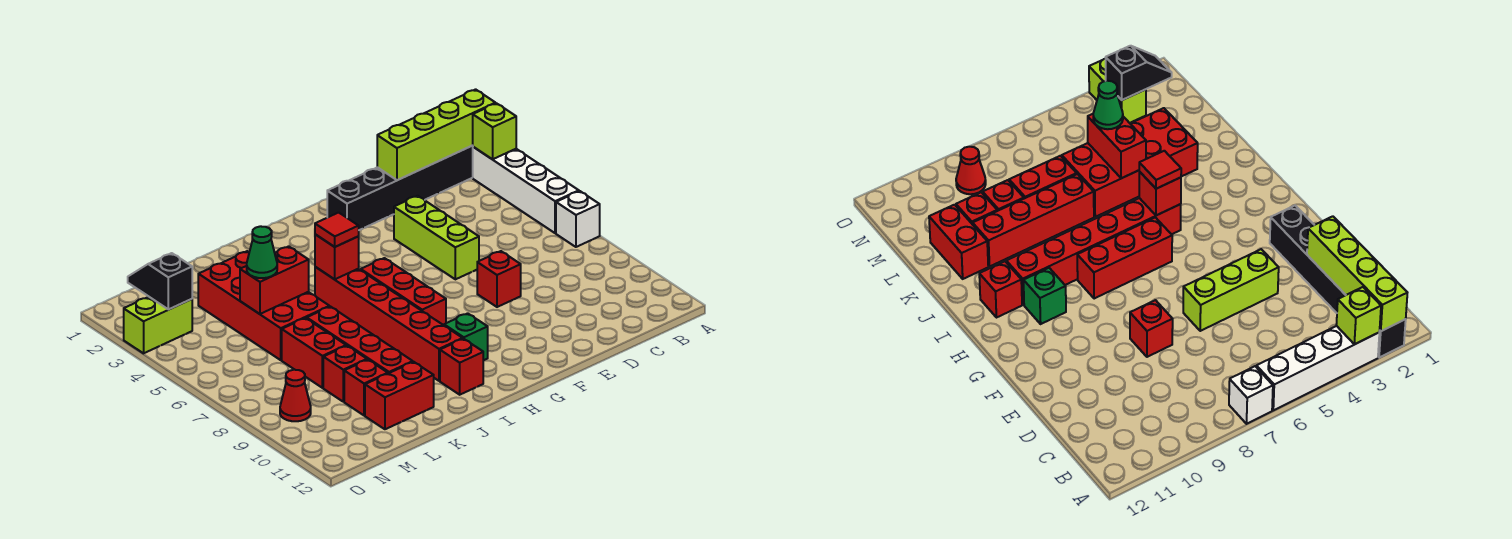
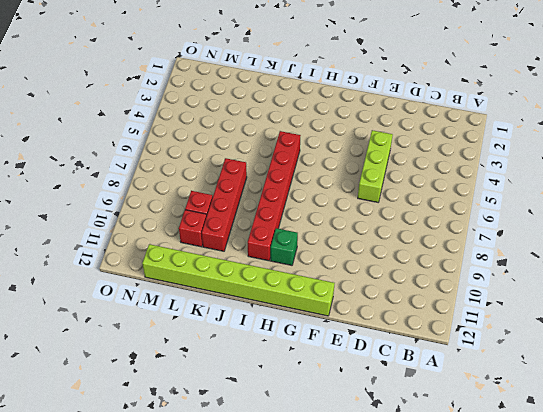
lime 1x8 brick [142,244,335,316] -> none
none -> black 1x6 brick [327,146,473,230]
none -> white 1x4 brick [473,147,579,233]
none -> white 1x1 brick [556,191,600,247]

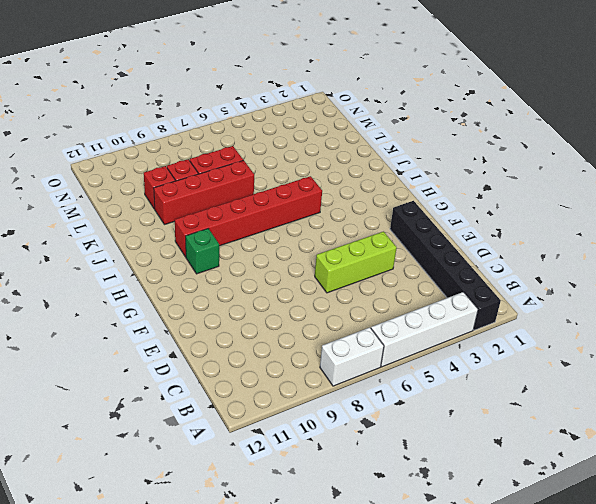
white 1x2 brick [320,327,384,386] -> white 1x1 brick [556,191,600,247]
none -> red 1x1 brick [477,251,521,307]
none -> red 1x3 brick [361,258,446,325]
none -> red 1x1 brick [440,339,483,395]

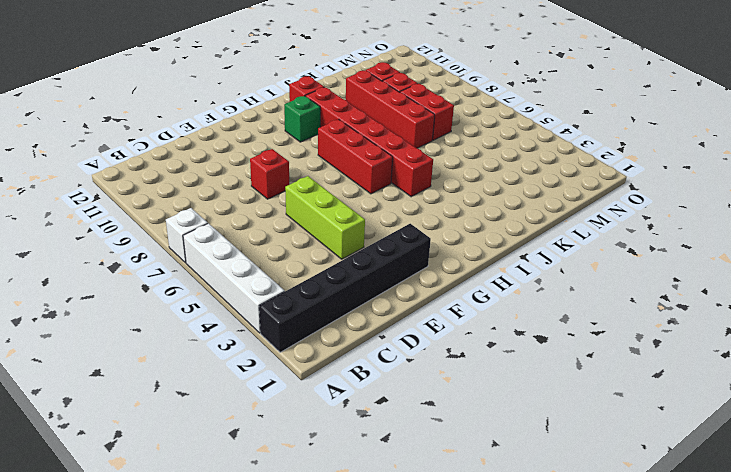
none -> red 2x4 brick [198,251,329,360]
none -> red 1x2 brick [365,362,434,429]
none -> lime 1x2 brick [124,297,192,353]

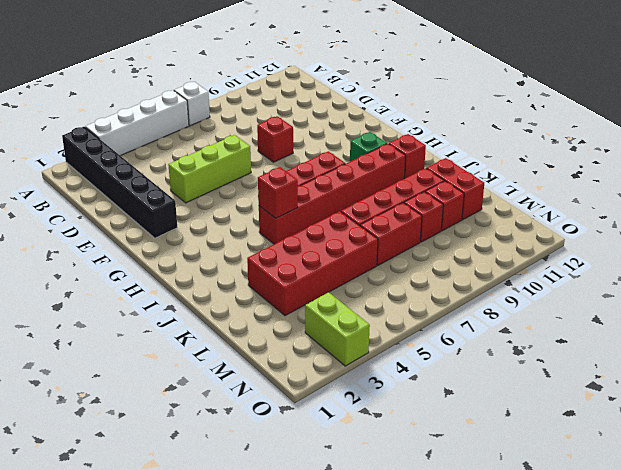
none -> red 1x1 cone [280,370,311,421]
none -> lime 1x4 brick [377,89,496,180]
none -> lime 1x1 brick [472,103,516,159]

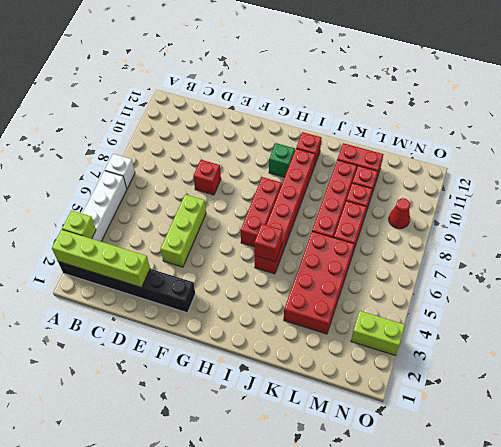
none -> red 1x2 brick [240,246,309,314]
none -> black 1x2 slope [128,253,192,309]
none -> red 1x1 tile [315,213,359,247]

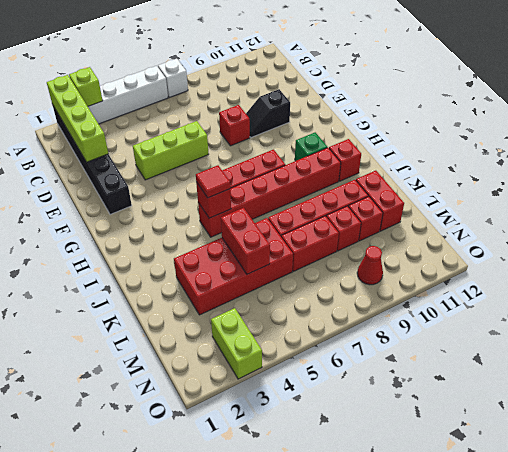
black 1x2 slope [246,89,290,137] -> black 1x2 slope moved to [128,253,192,309]
none -> green 1x1 cone [247,226,277,278]

